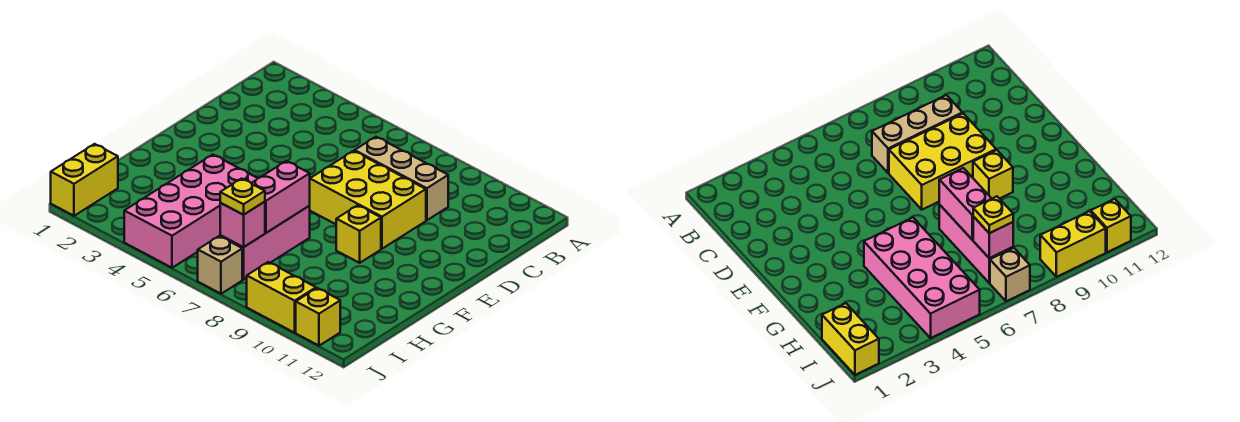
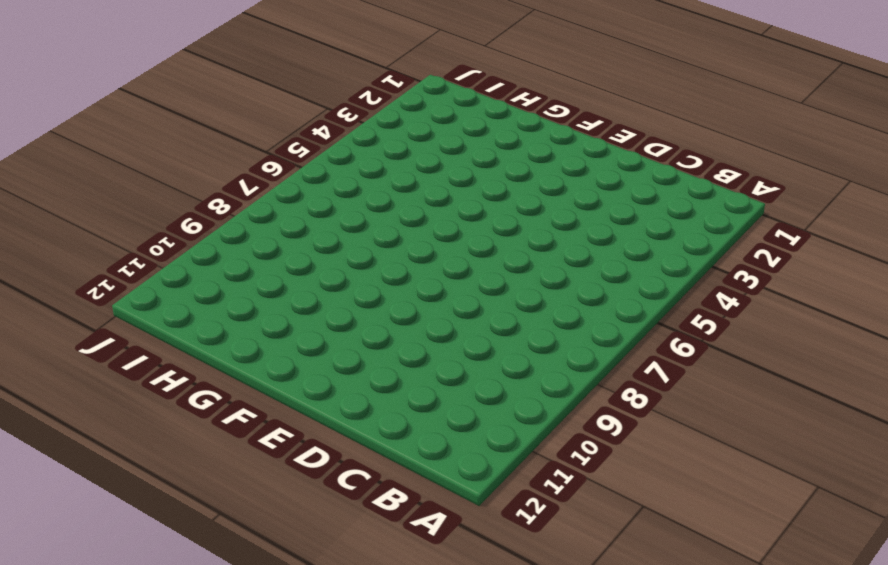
none -> tan 1x3 brick [355,137,448,220]
none -> yellow 2x3 brick [309,151,426,249]
none -> yellow 1x1 brick [336,205,381,263]

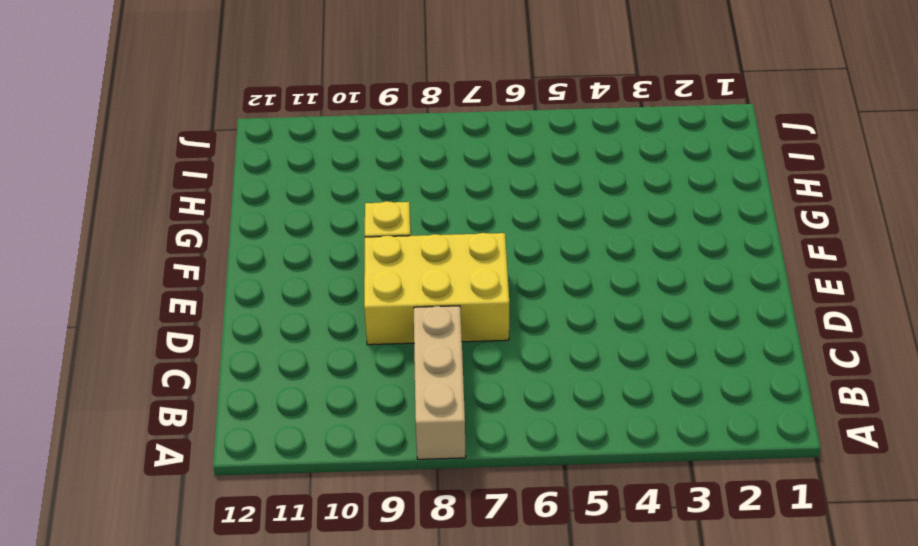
tan 1x3 brick [414,306,466,459] -> tan 1x3 brick turned to [355,137,448,220]
none -> pink 2x4 brick [124,155,257,268]
none -> pink 1x3 brick [220,206,310,280]
none -> yellow 1x2 brick [51,144,118,216]

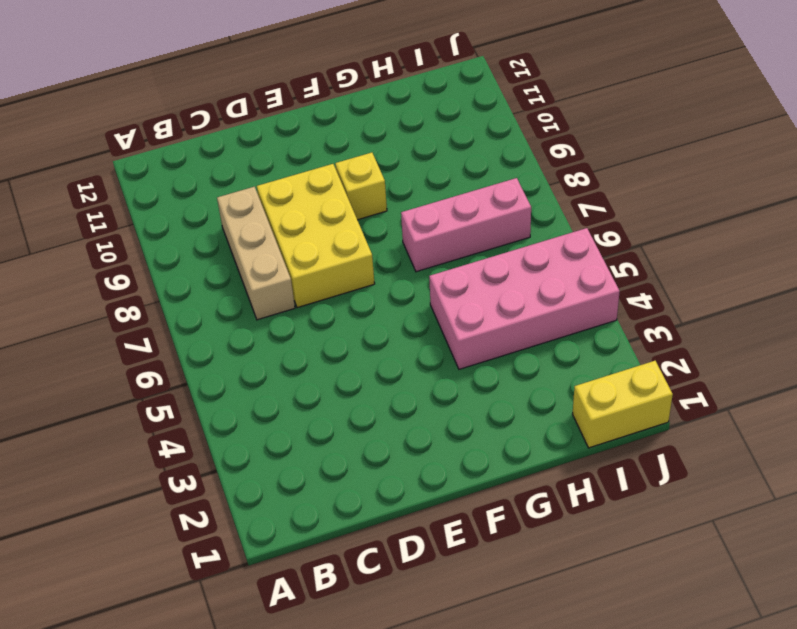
none -> tan 1x1 brick [198,236,242,294]
none -> yellow 1x2 brick [247,262,316,333]
none -> yellow 1x1 brick [296,288,340,346]

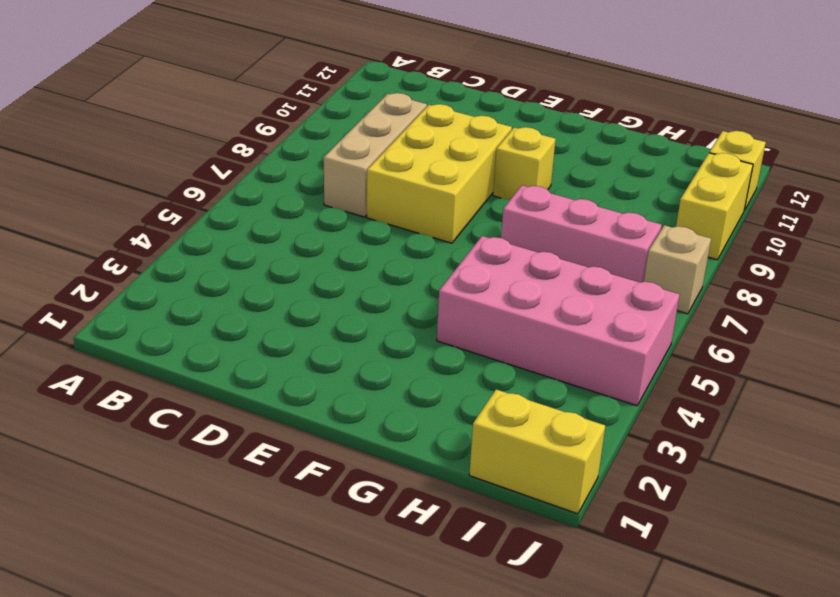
none -> pink 1x2 brick [252,161,310,233]
none -> pink 1x1 brick [220,202,265,247]
none -> yellow 1x1 plate [220,179,265,215]

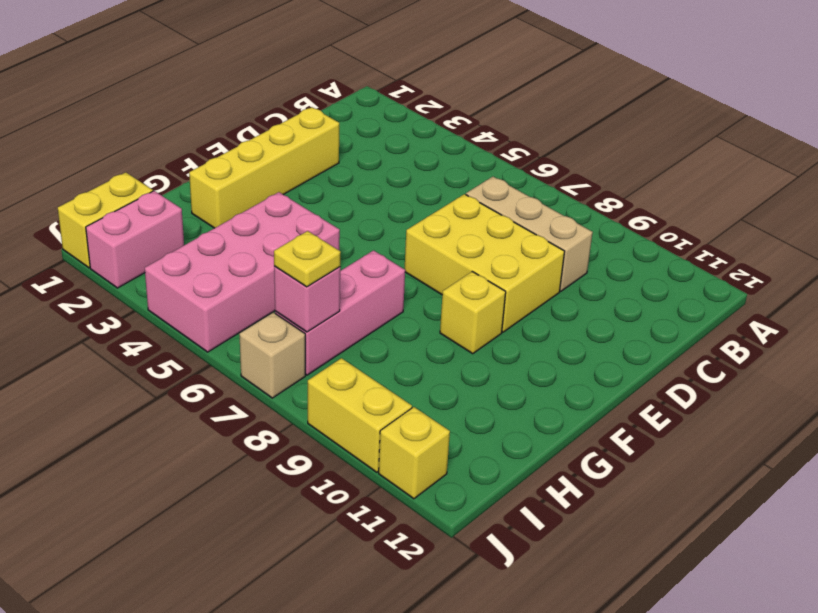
yellow 1x4 brick [189,107,339,228] -> none
pink 1x2 brick [86,191,184,288] -> pink 1x2 brick moved to [252,161,310,233]

